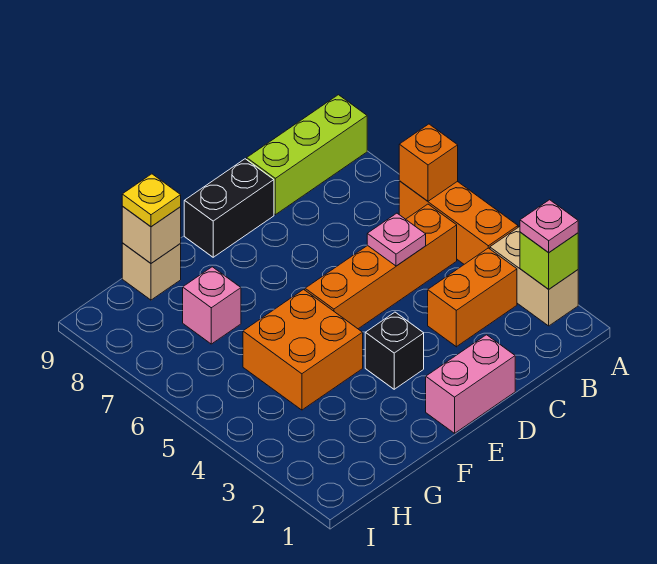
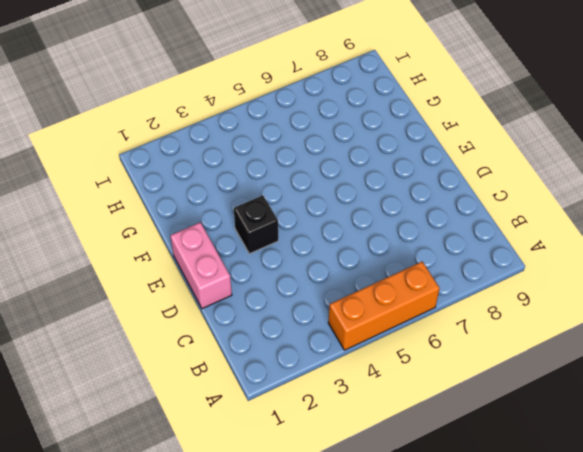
none -> tan 1x2 brick [490,227,578,326]
none -> lime 1x3 brick [247,95,367,215]
none -> orange 1x2 brick [428,248,517,347]

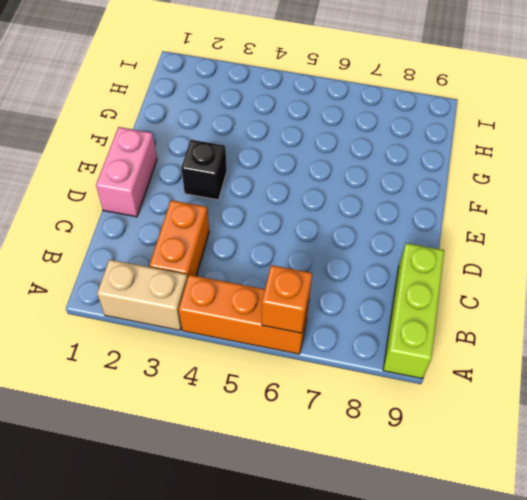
none -> orange 1x4 brick [305,204,457,329]
none -> black 1x2 brick [184,159,274,257]
none -> orange 2x2 brick [243,289,363,410]

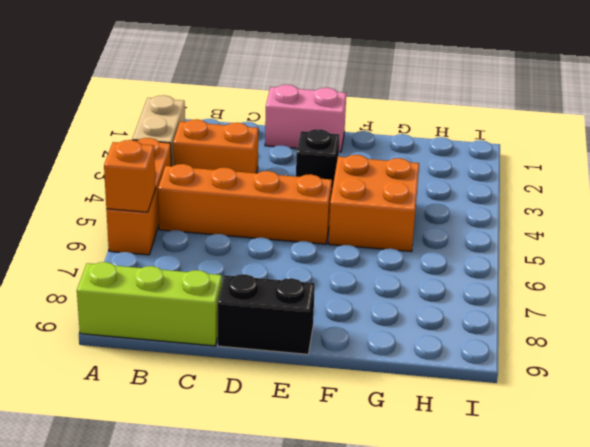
none -> pink 1x1 brick [183,267,241,344]
none -> tan 1x1 brick [122,243,181,300]
none -> lime 1x1 brick [520,232,578,289]

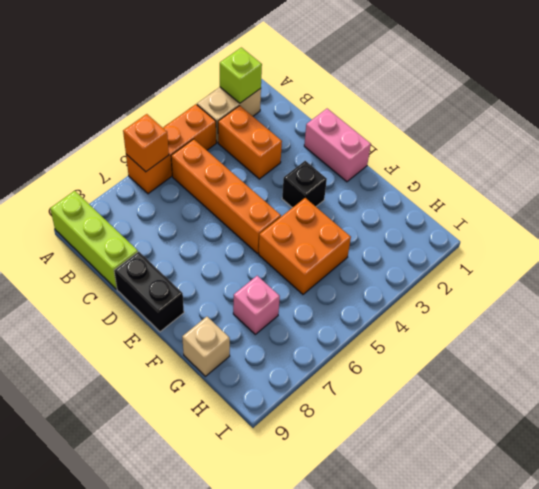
none -> pink 1x1 plate [367,213,426,266]
none -> tan 1x1 brick [122,206,181,263]
none -> pink 1x1 plate [520,200,578,253]

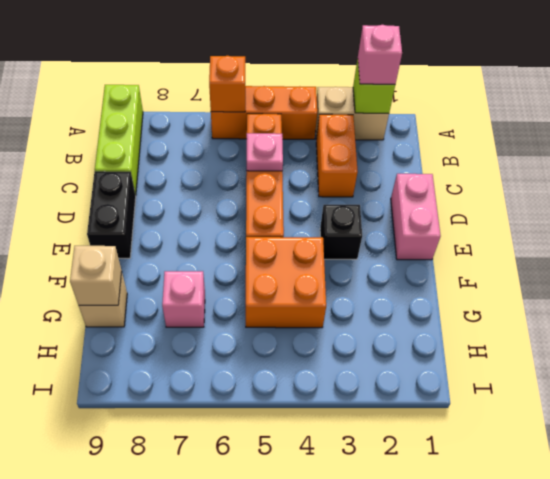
pink 1x1 brick [358,25,402,84] -> pink 1x1 plate [520,200,578,253]
none -> yellow 1x1 plate [122,174,181,227]

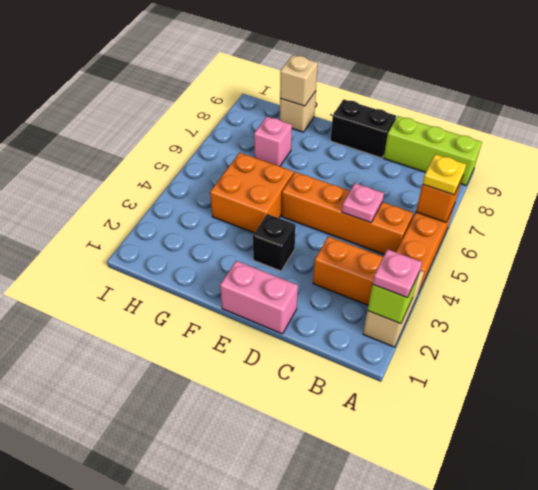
yellow 1x1 plate [422,154,466,195] -> yellow 1x1 plate moved to [122,174,181,227]

